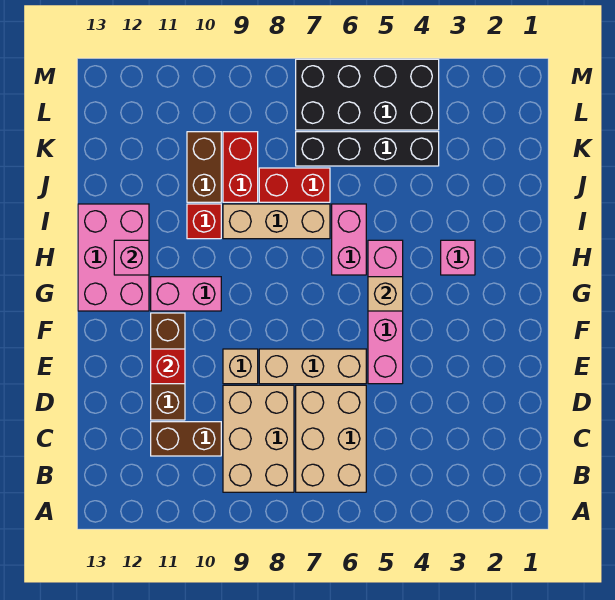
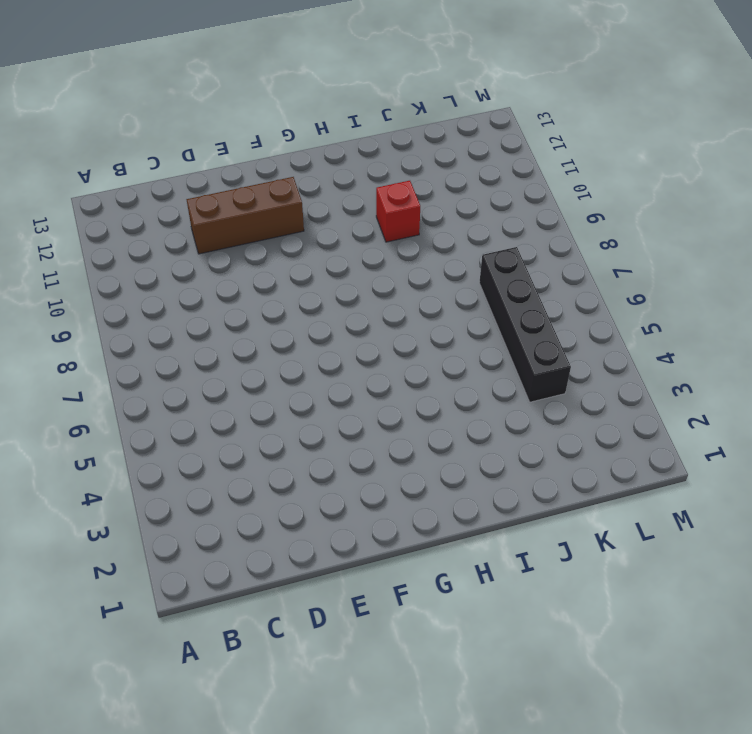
none -> tan 2x3 brick [296,385,366,492]
none -> tan 2x3 brick [223,385,294,492]
none -> brown 1x2 brick [151,422,221,456]

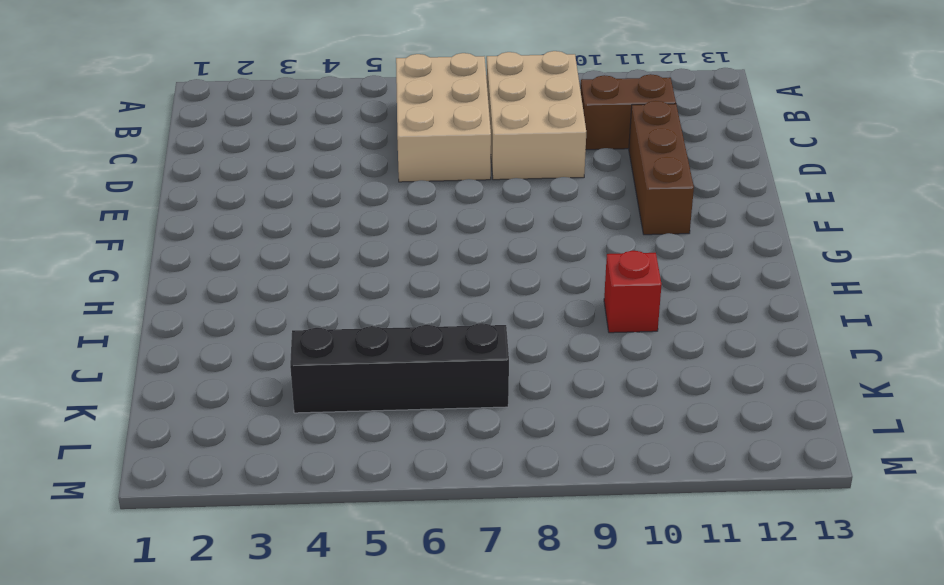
none -> pink 1x4 brick [368,240,403,384]
none -> tan 1x3 brick [259,349,366,384]
none -> tan 1x1 brick [223,349,258,384]

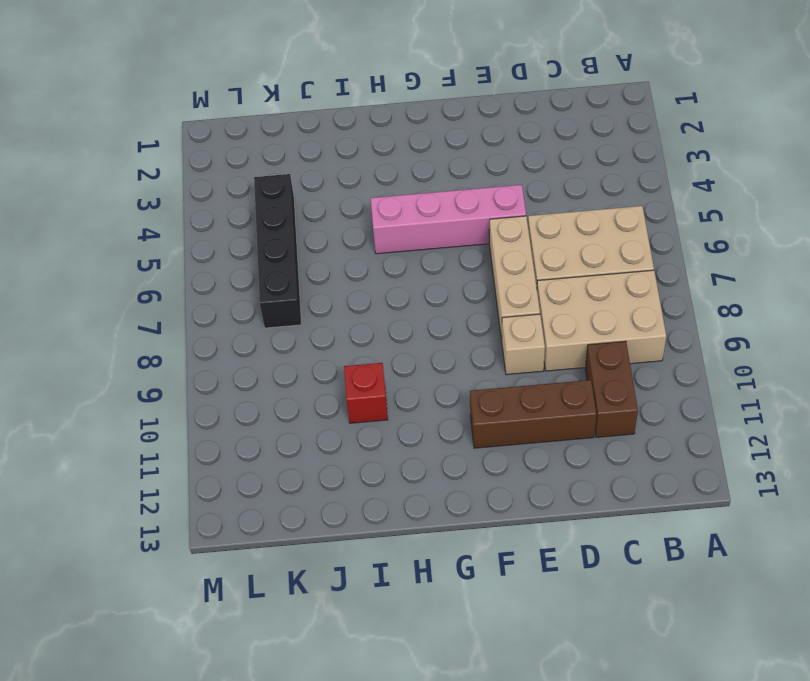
none -> pink 1x2 brick [151,277,221,311]
none -> pink 2x3 brick [78,204,149,311]
none -> pink 1x1 brick [441,240,475,275]

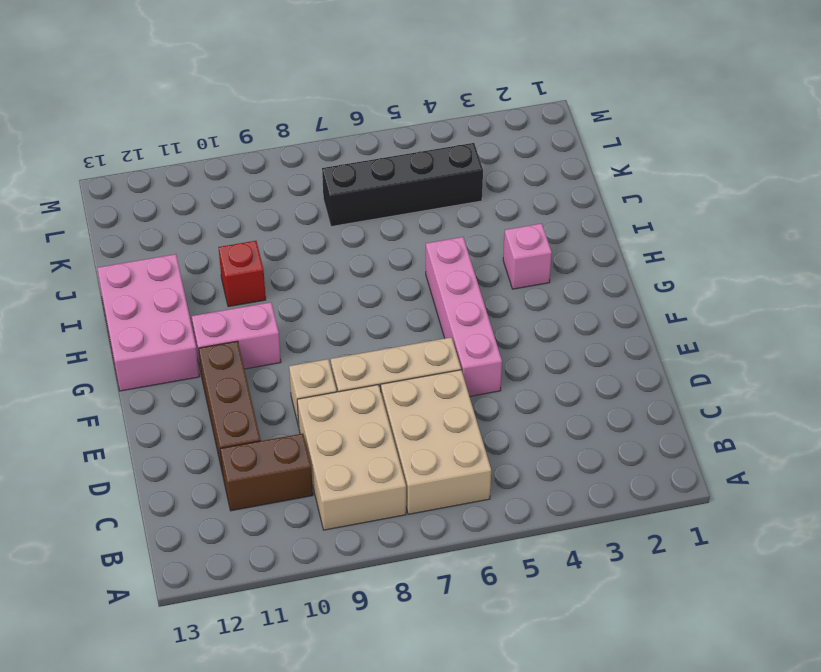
none -> pink 1x2 brick [332,204,366,275]
none -> tan 1x3 brick [223,204,330,239]
none -> red 1x2 brick [259,168,330,202]

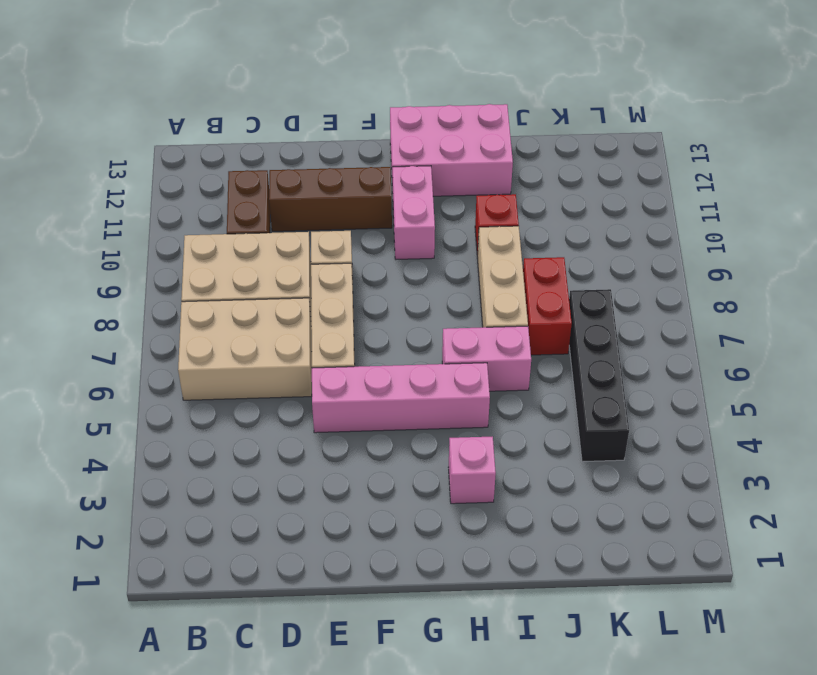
none -> red 1x2 brick [223,132,258,202]
none -> brown 1x2 brick [187,132,221,202]
none -> black 2x4 brick [296,59,439,130]

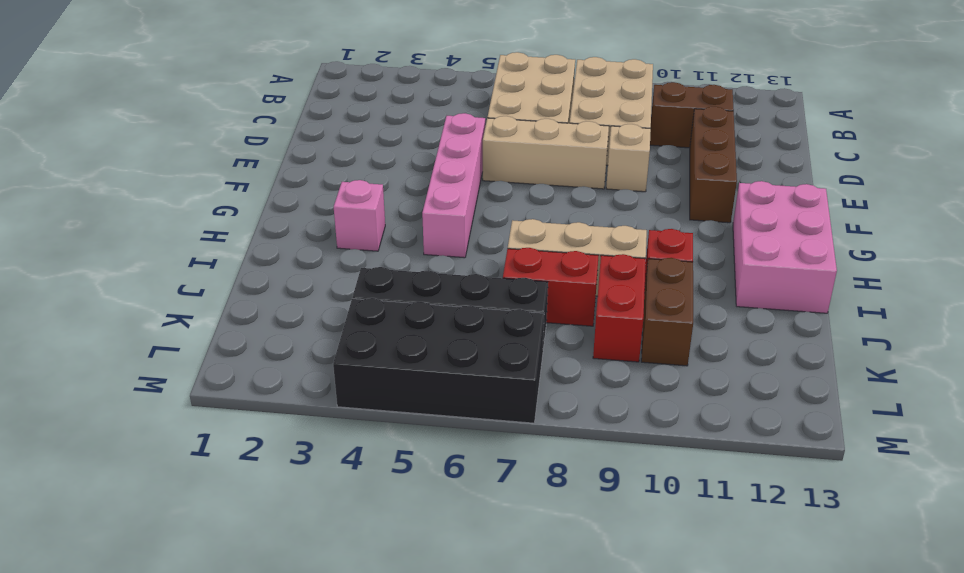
none -> pink 1x2 brick [151,277,221,311]
none -> pink 1x2 brick [332,204,366,275]
none -> red 1x1 brick [151,349,185,384]

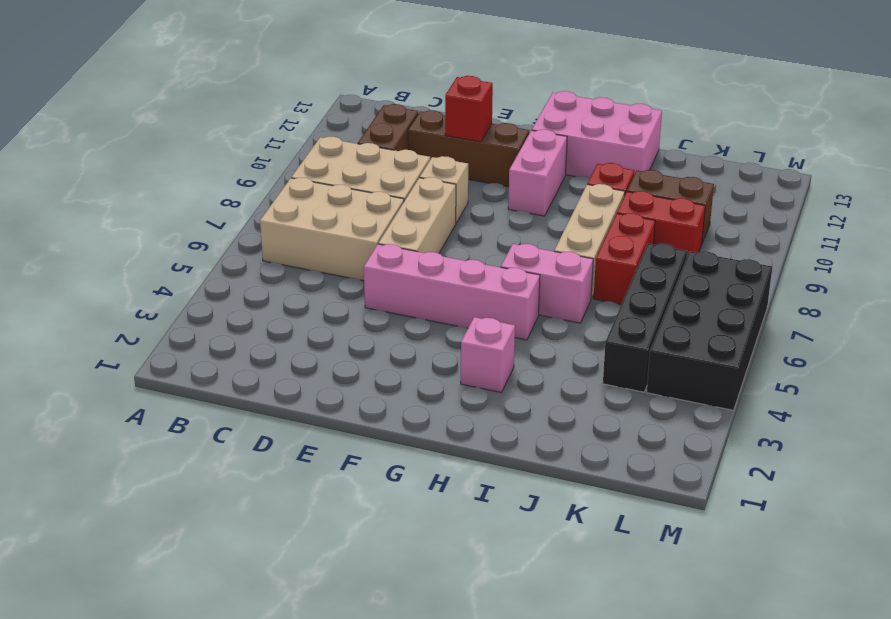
none -> tan 1x1 brick [368,277,403,311]
none -> pink 1x1 brick [114,240,149,275]

